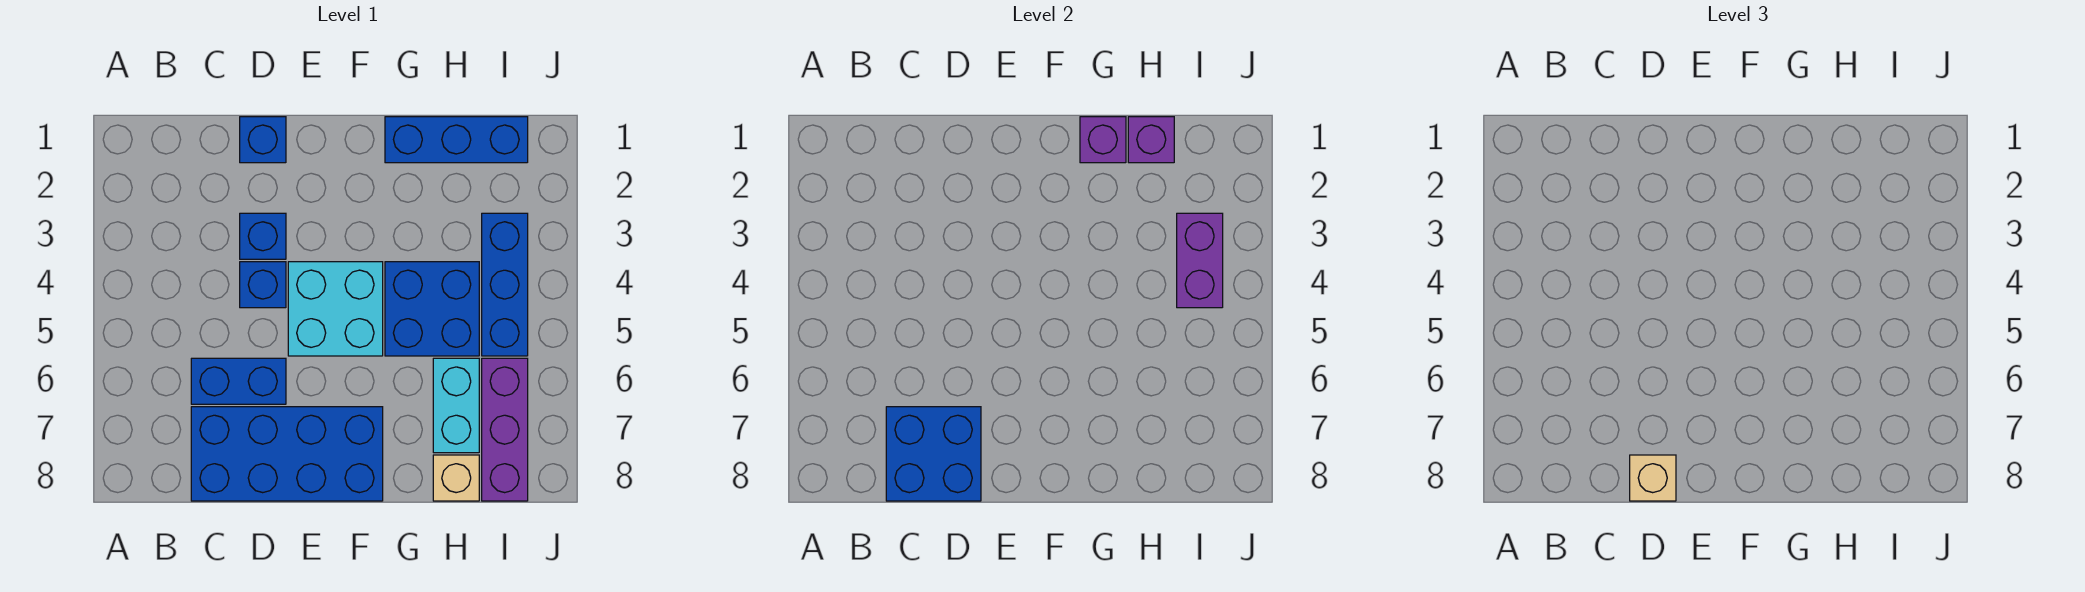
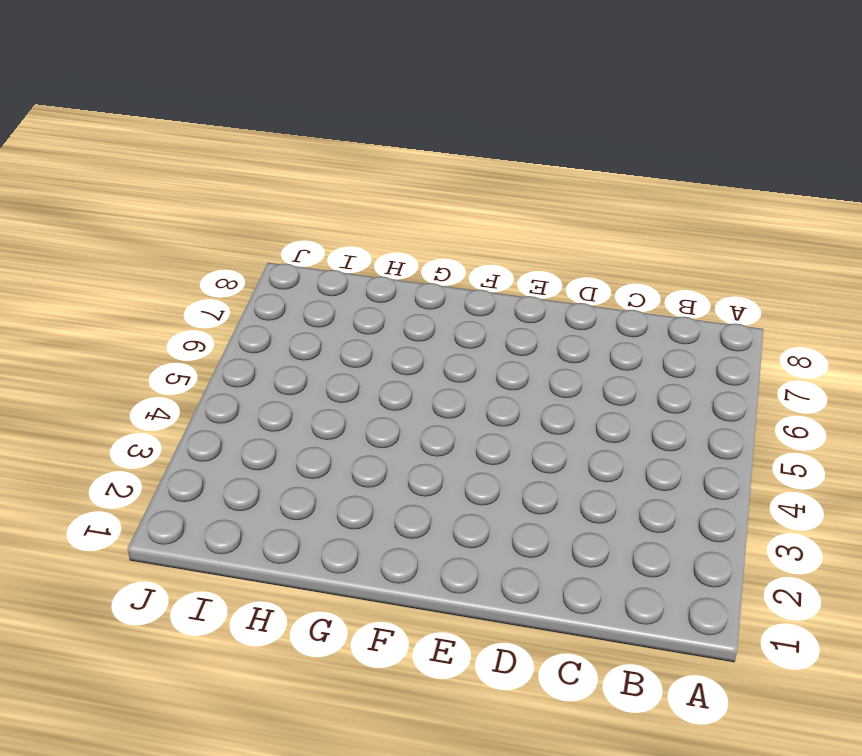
none -> blue 1x2 brick [191,358,286,404]
none -> blue 2x4 brick [191,407,383,501]
none -> blue 1x1 brick [240,117,286,163]

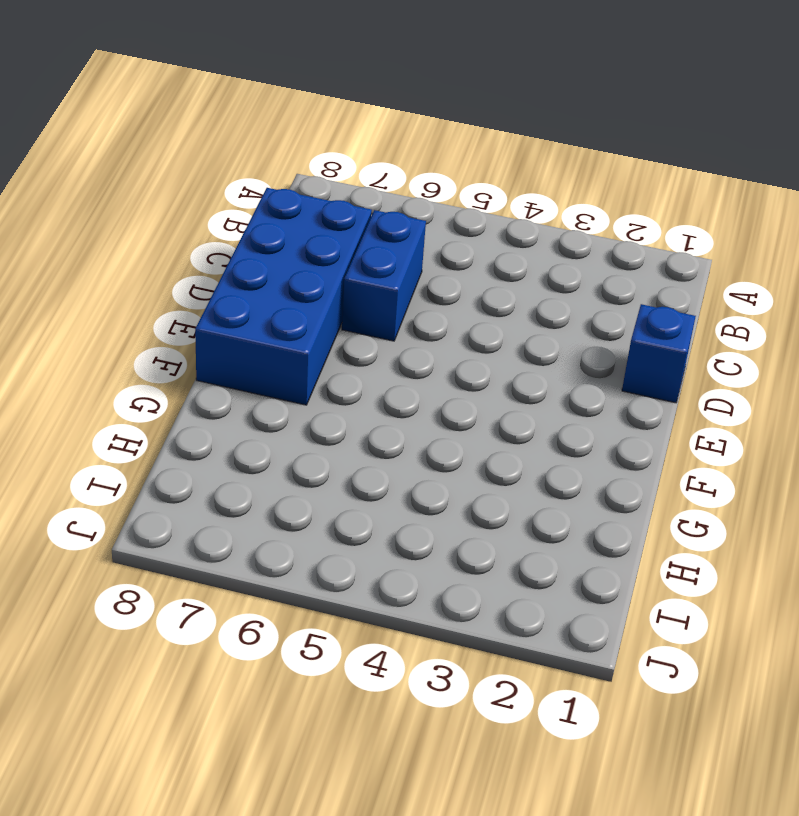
none -> blue 1x1 brick [240,213,286,259]
none -> blue 1x1 brick [240,262,286,308]
none -> cyan 2x2 brick [288,262,383,356]

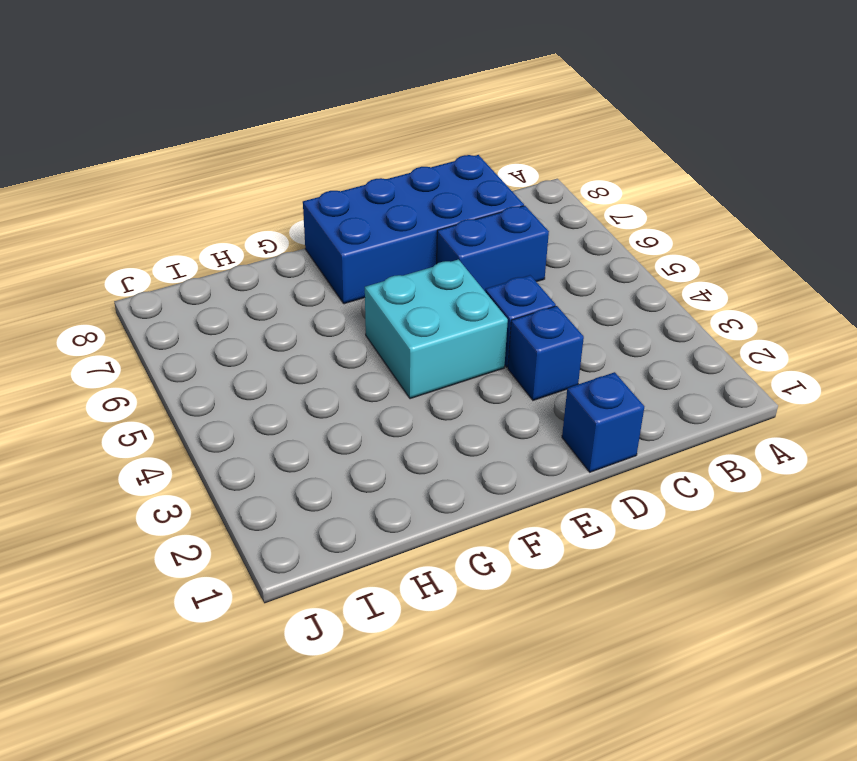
none -> blue 1x3 brick [385,117,528,163]
none -> blue 2x2 brick [385,262,479,356]
none -> cyan 1x2 brick [433,358,479,453]

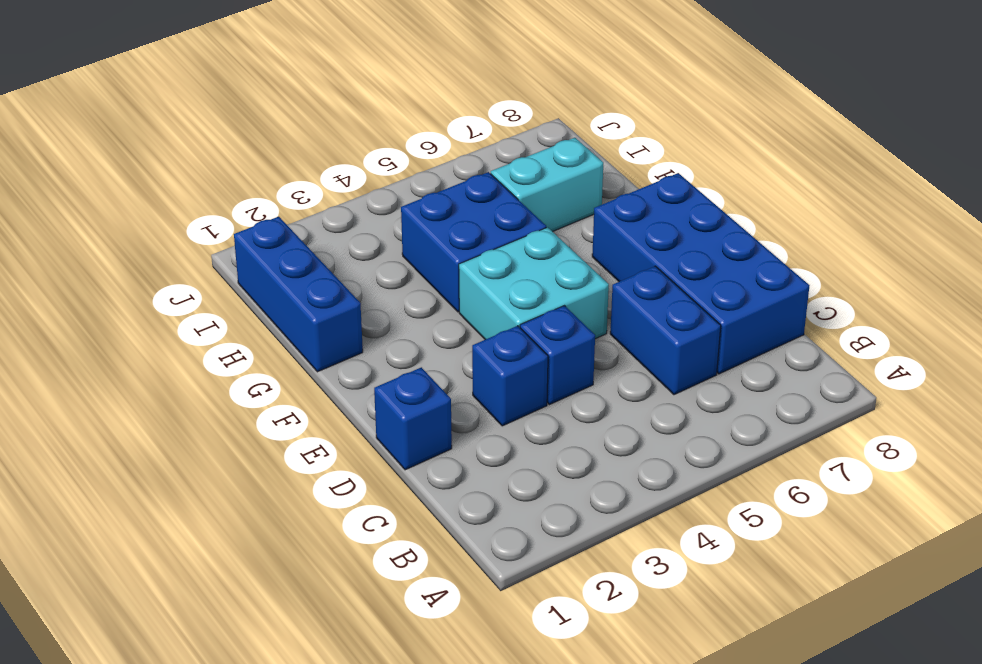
none -> tan 1x1 brick [433,455,479,501]
none -> blue 1x3 brick [482,213,528,356]
none -> purple 1x3 brick [482,358,528,501]

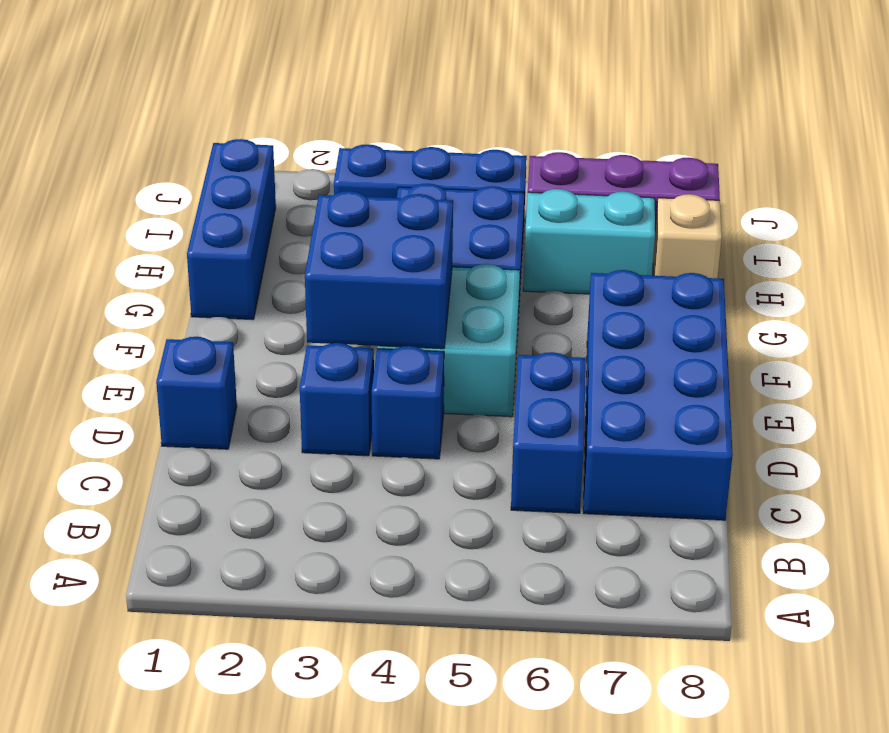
blue 2x2 brick [305,191,453,349] -> blue 2x2 brick moved to [886,407,981,501]
none -> purple 1x1 brick [1080,117,1126,163]
none -> purple 1x1 brick [1128,117,1174,163]
none -> purple 1x2 brick [1177,213,1223,308]

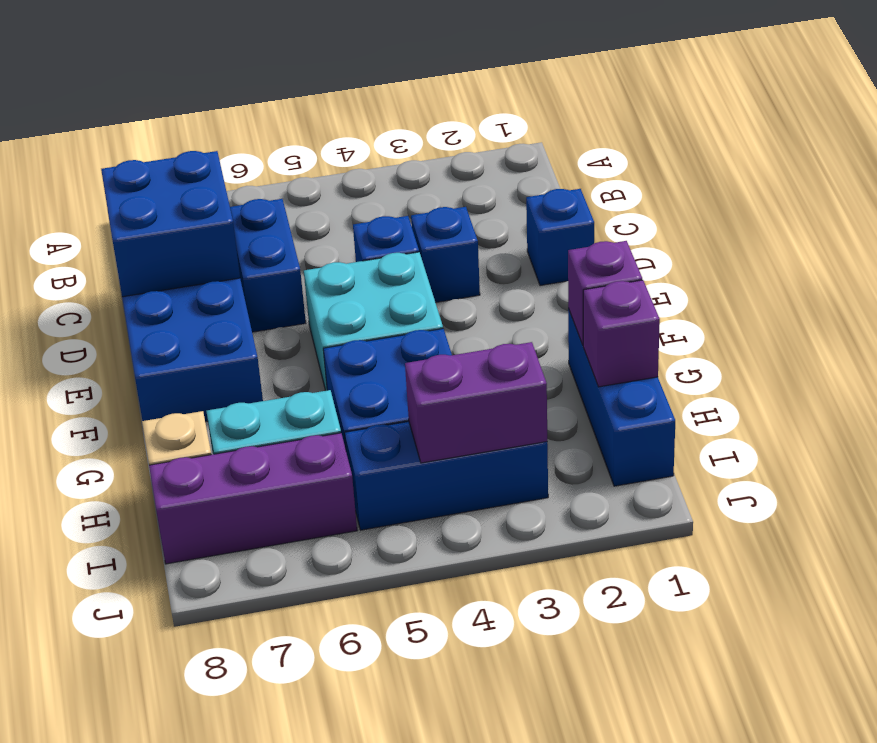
none -> tan 1x1 brick [1630,455,1676,501]

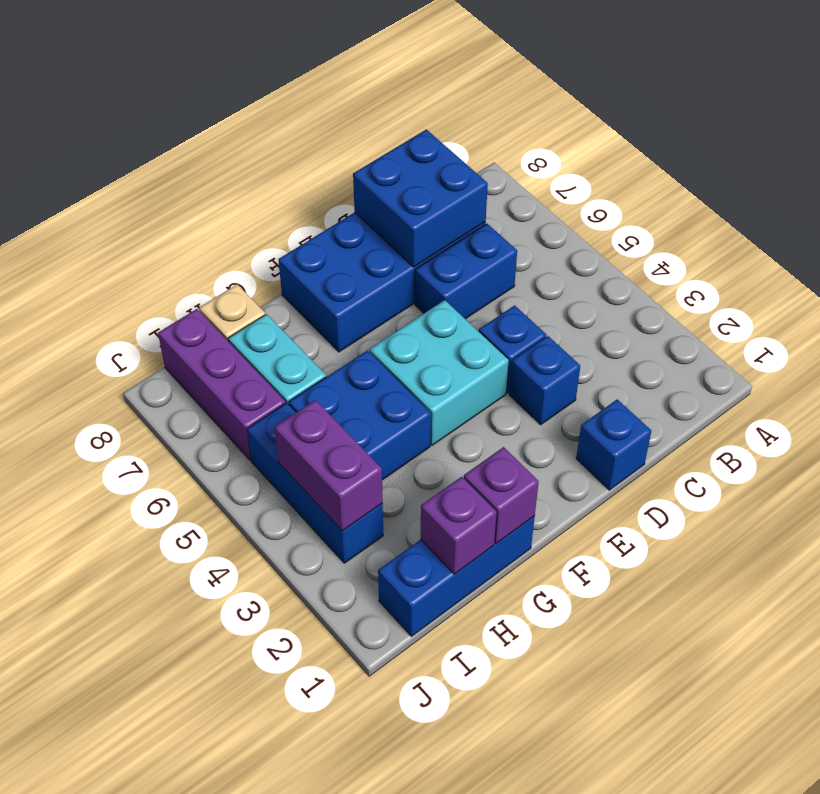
none -> tan 1x1 brick [1630,455,1676,501]

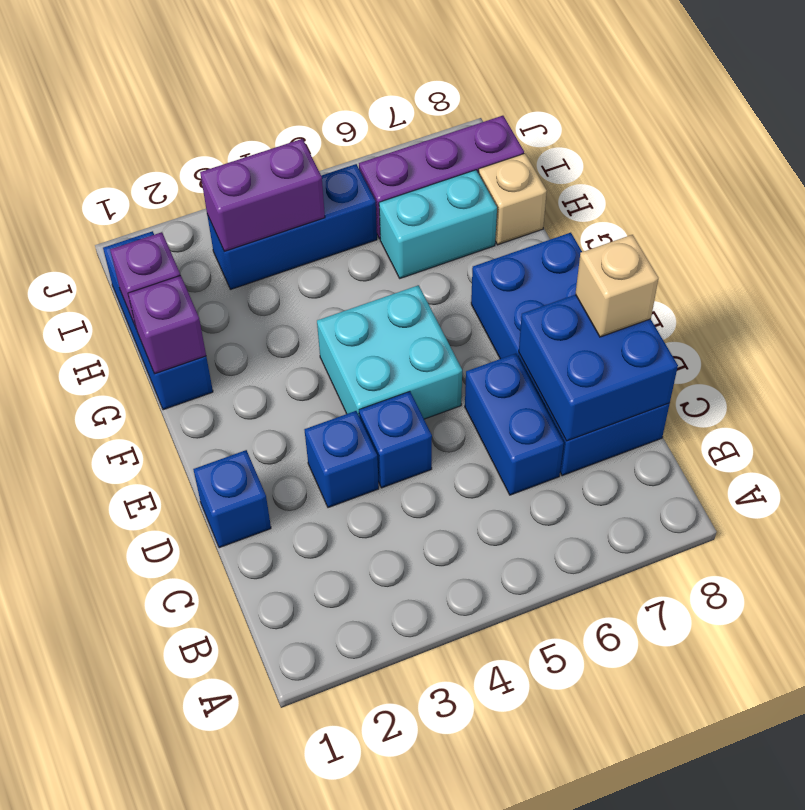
none -> blue 2x2 brick [385,262,479,356]

